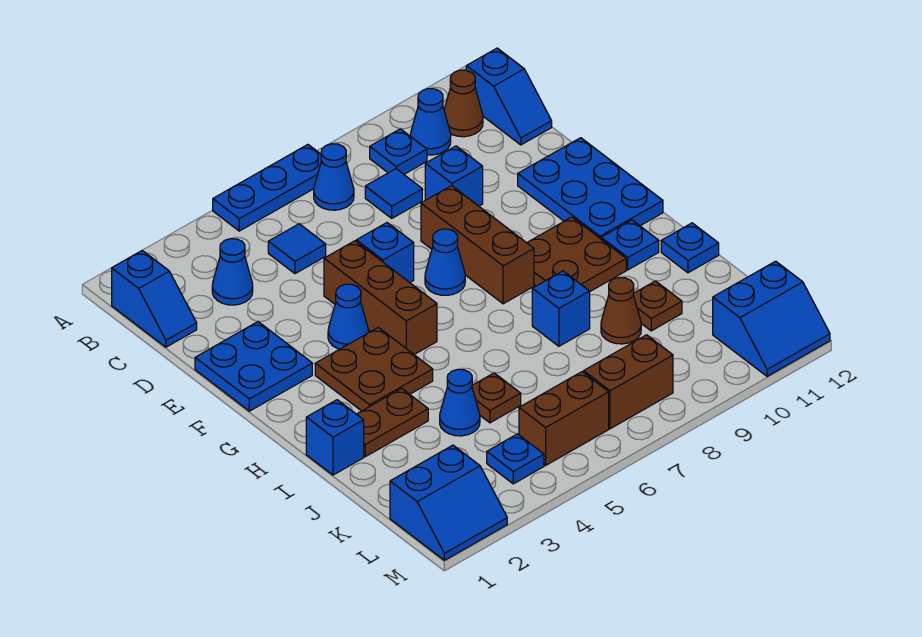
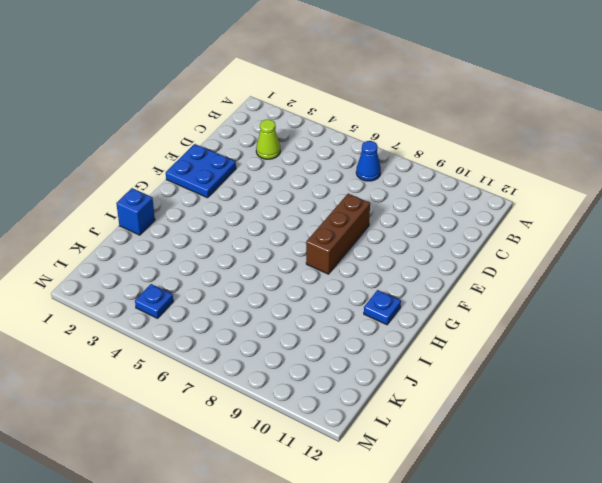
lime 1x1 cone [256,119,280,159] -> blue 1x1 cone [212,239,253,305]
none -> blue 1x3 plate [213,145,321,231]
none -> blue 1x2 slope [112,251,197,347]
none -> blue 1x1 plate [370,129,427,174]
none -> blue 1x1 cone [410,89,451,155]

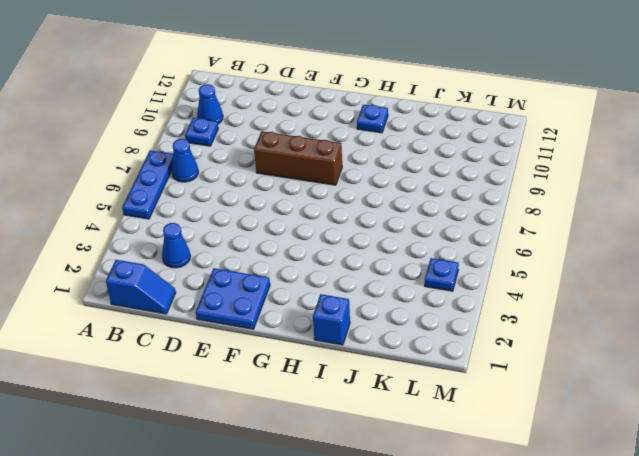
none -> brown 1x1 cone [444,70,483,137]
none -> blue 1x2 slope [466,48,552,145]
none -> blue 1x1 tile [268,224,326,274]
none -> blue 1x1 tile [365,169,422,218]

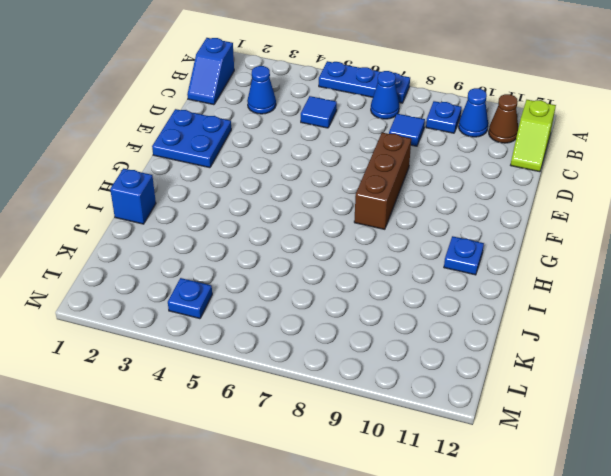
lime 1x2 slope [511,100,556,172] -> blue 1x2 slope [466,48,552,145]
none -> blue 1x1 brick [425,146,483,206]
none -> brown 1x3 brick [324,241,437,354]
none -> blue 1x1 brick [356,223,414,282]
none -> blue 2x3 plate [518,138,663,239]

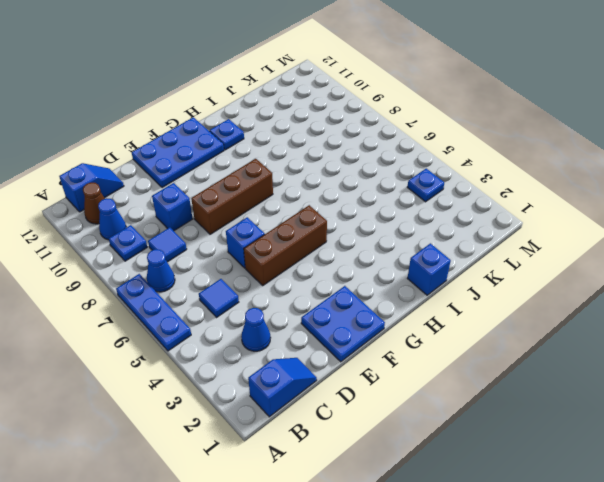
none -> blue 1x1 cone [328,284,369,349]
none -> blue 1x1 cone [425,229,465,295]
none -> brown 2x2 plate [315,327,433,411]
none -> brown 2x2 plate [527,217,626,291]

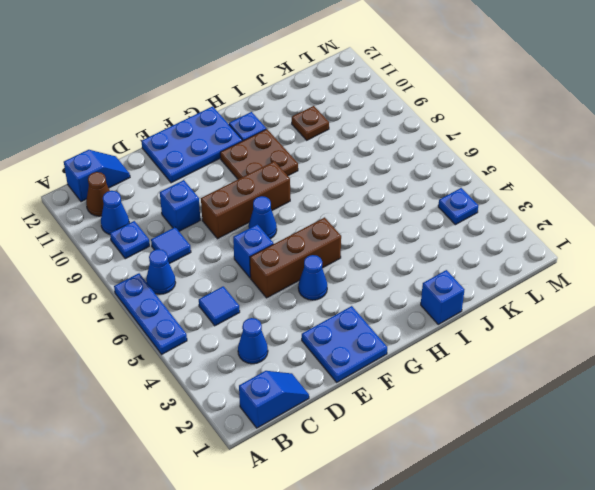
none -> brown 2x2 plate [315,327,433,411]
none -> brown 1x2 plate [357,388,428,457]
none -> blue 1x1 brick [532,271,590,346]
none -> blue 1x1 plate [661,223,719,273]

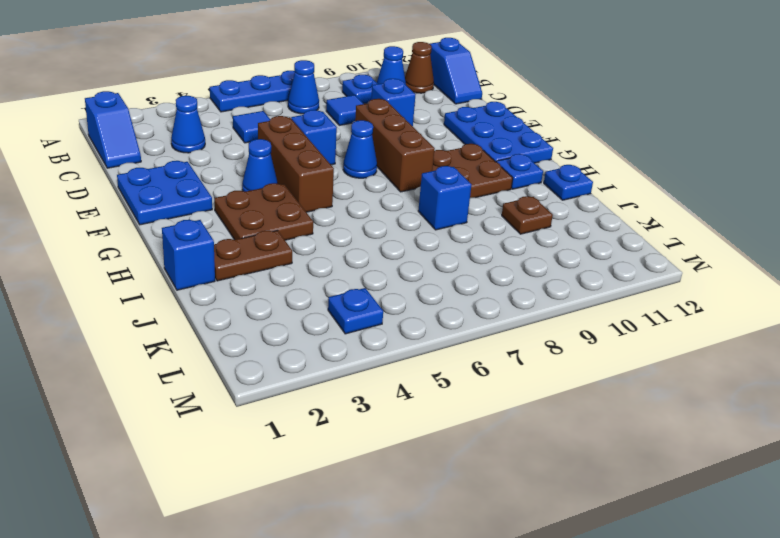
none -> blue 1x1 cone [440,369,480,436]
none -> brown 1x1 plate [472,373,521,423]
none -> brown 1x1 cone [601,278,641,344]
none -> blue 2x2 slope [390,445,507,560]

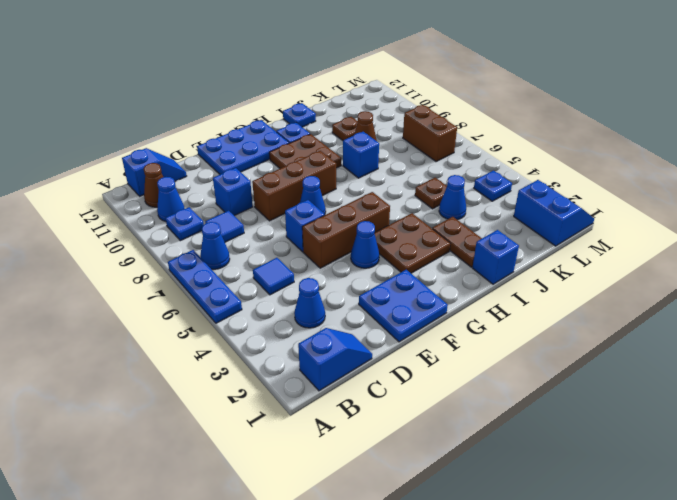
none -> brown 1x2 brick [519,372,609,465]
none -> blue 2x2 slope [713,261,830,376]

